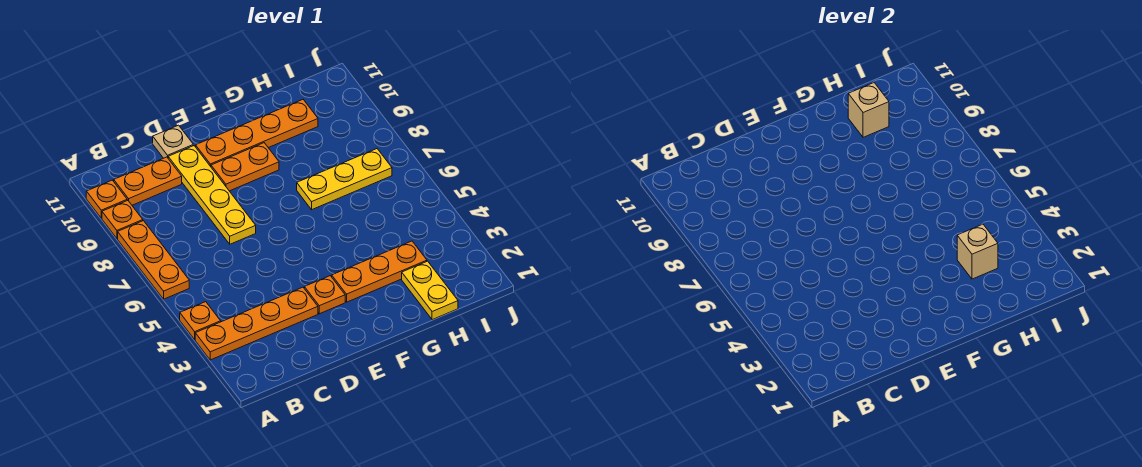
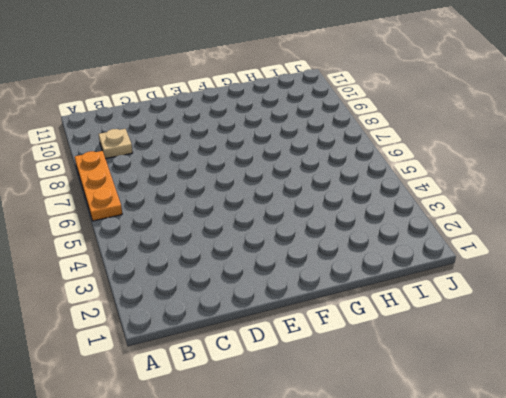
tan 1x1 plate [99,129,133,159] -> tan 1x1 plate moved to [153,125,193,158]
none -> orange 1x4 plate [195,287,318,360]
none -> orange 1x1 plate [180,302,221,340]
none -> orange 1x1 plate [102,200,143,238]

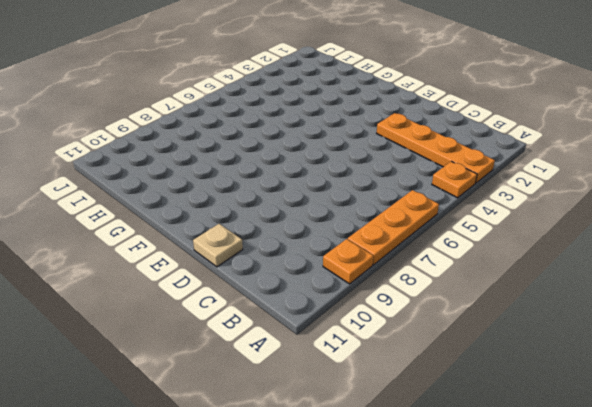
none -> orange 1x1 plate [86,180,127,218]
none -> orange 1x2 plate [114,157,182,205]
none -> yellow 1x4 plate [168,146,256,244]

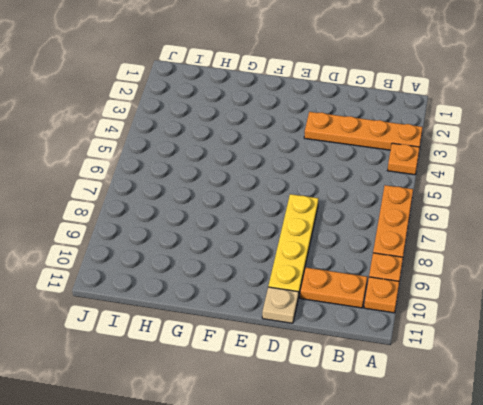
none -> orange 1x1 plate [304,276,345,314]
none -> orange 1x2 plate [211,143,279,191]
none -> orange 1x4 plate [196,100,318,167]

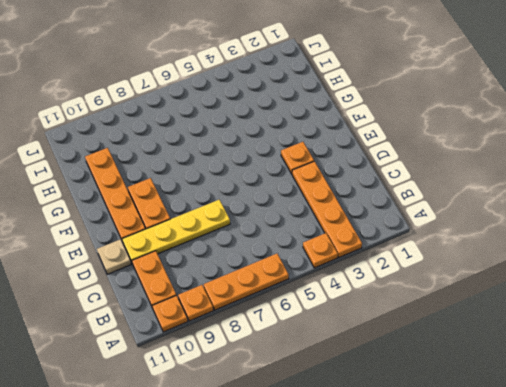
none -> orange 1x3 plate [332,241,427,302]
none -> yellow 1x3 plate [297,149,392,210]
none -> yellow 1x2 plate [402,261,458,320]

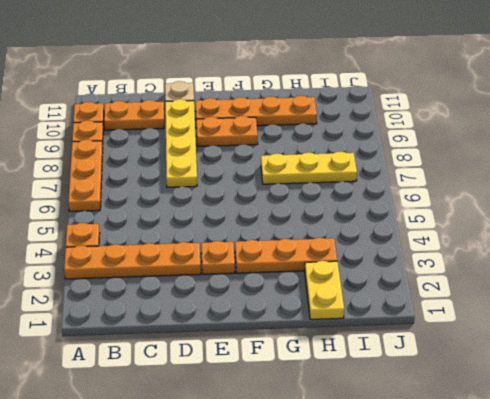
none -> tan 1x1 brick [957,224,998,279]
none -> tan 1x1 brick [848,83,889,137]

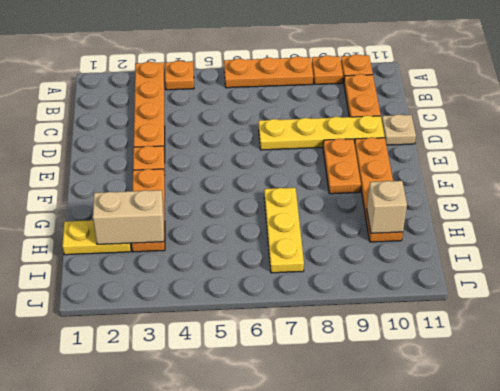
tan 1x2 brick [93,190,164,245] -> tan 1x1 brick [957,224,998,279]

